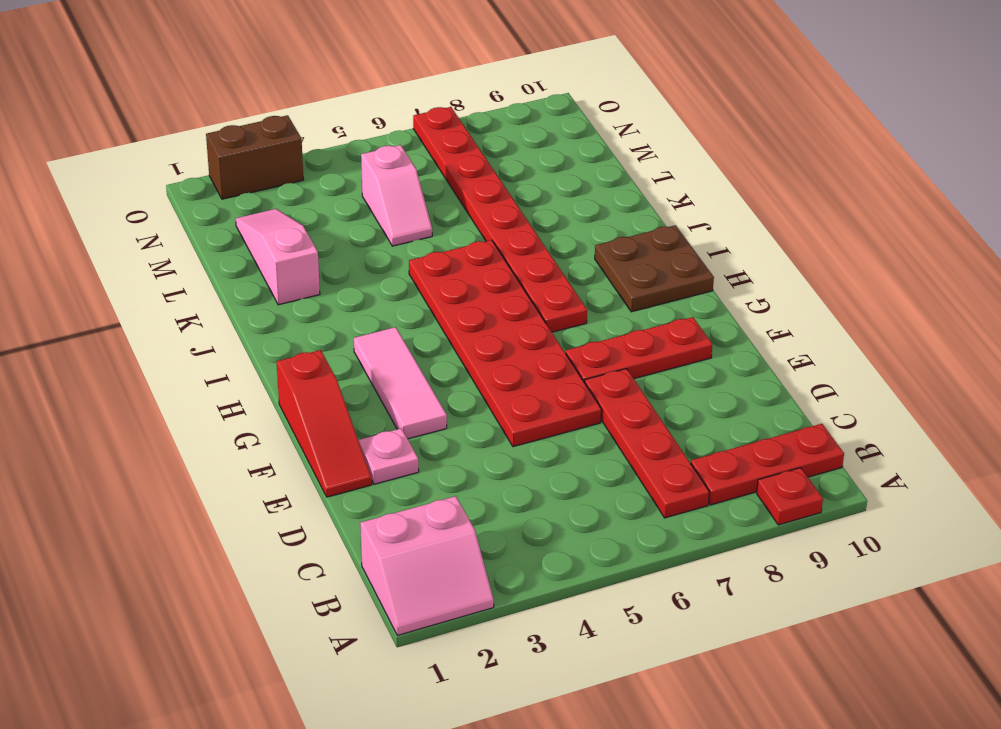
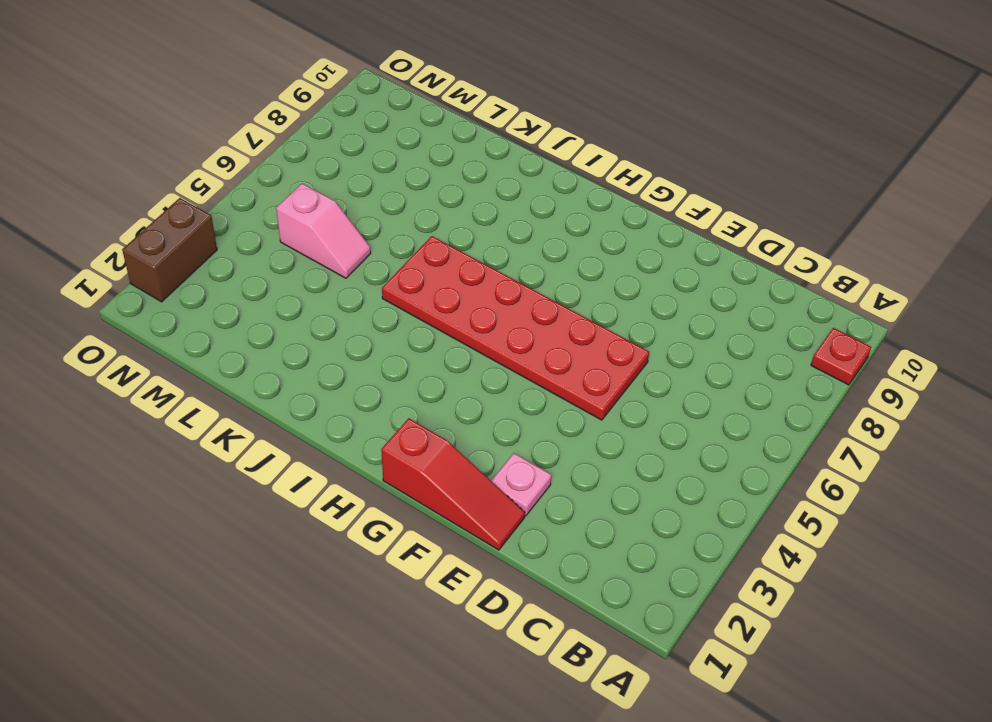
none -> pink 2x2 slope [360,496,494,635]
none -> red 1x4 plate [585,369,709,518]
none -> red 1x3 plate [691,424,844,505]

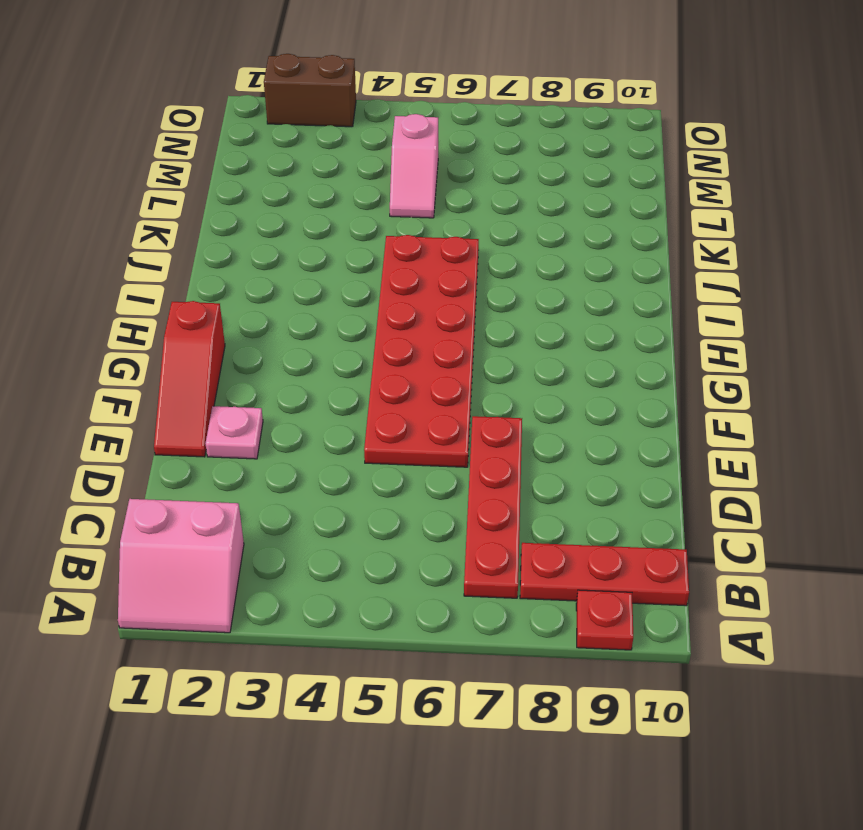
none -> pink 1x3 tile [354,327,447,439]
none -> red 1x3 plate [566,317,713,383]
none -> red 1x8 plate [413,107,587,332]

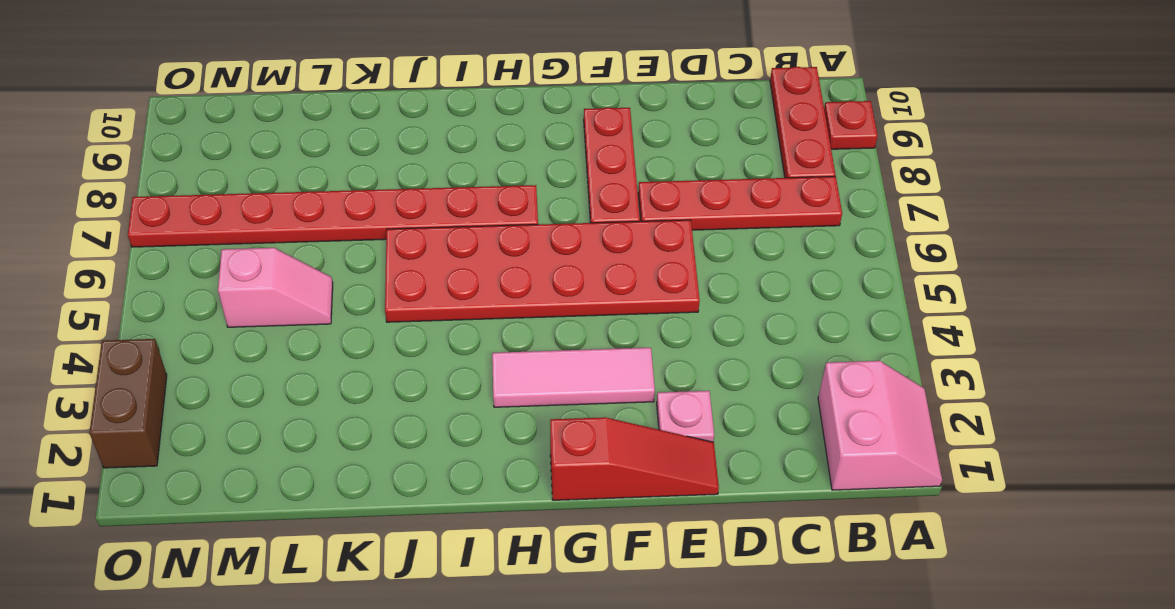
none -> brown 2x2 plate [595,225,714,312]
none -> pink 1x3 slope [236,209,320,305]

